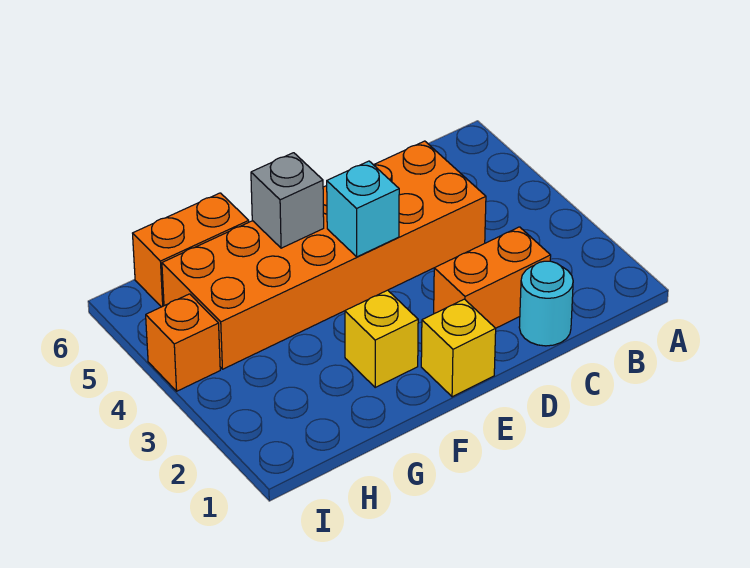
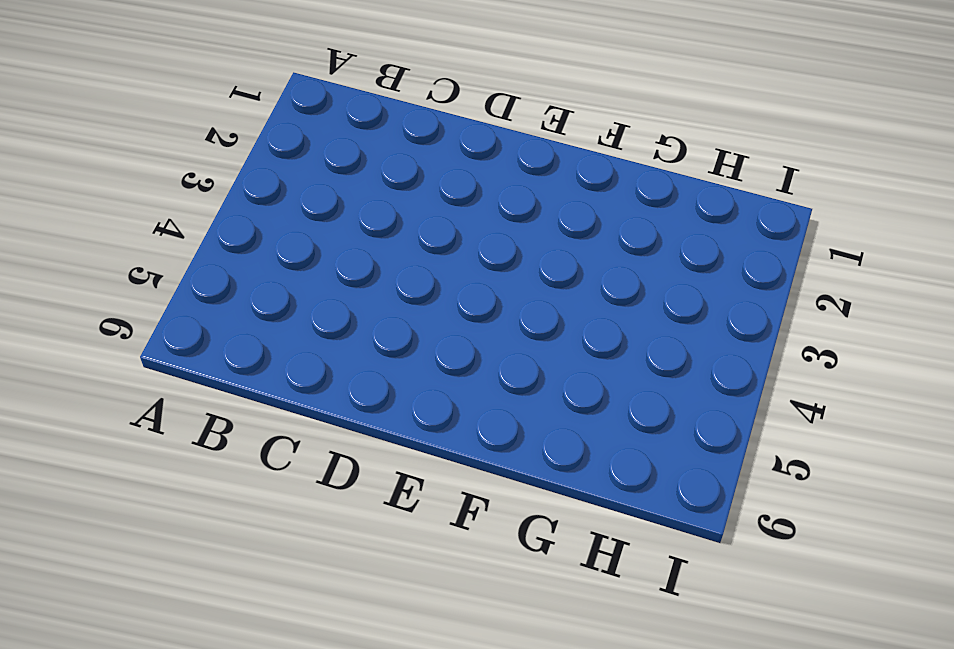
none -> cyan 1x1 round brick [519,261,573,346]
none -> orange 1x2 brick [434,227,551,328]

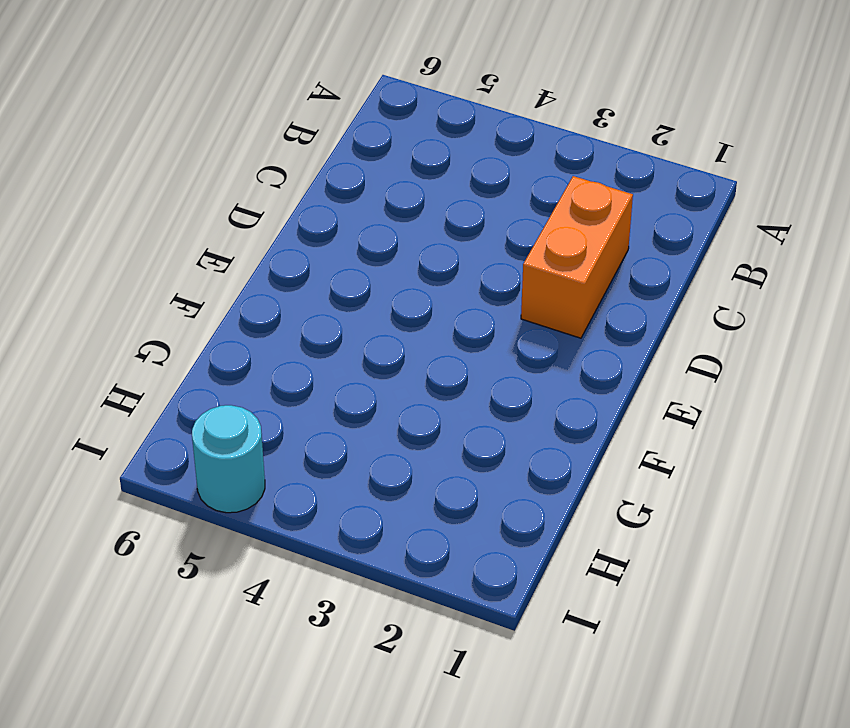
cyan 1x1 round brick [192,405,265,513] -> cyan 1x1 round brick moved to [519,261,573,346]
none -> orange 2x6 brick [162,141,486,369]
none -> yellow 1x1 brick [421,299,496,397]

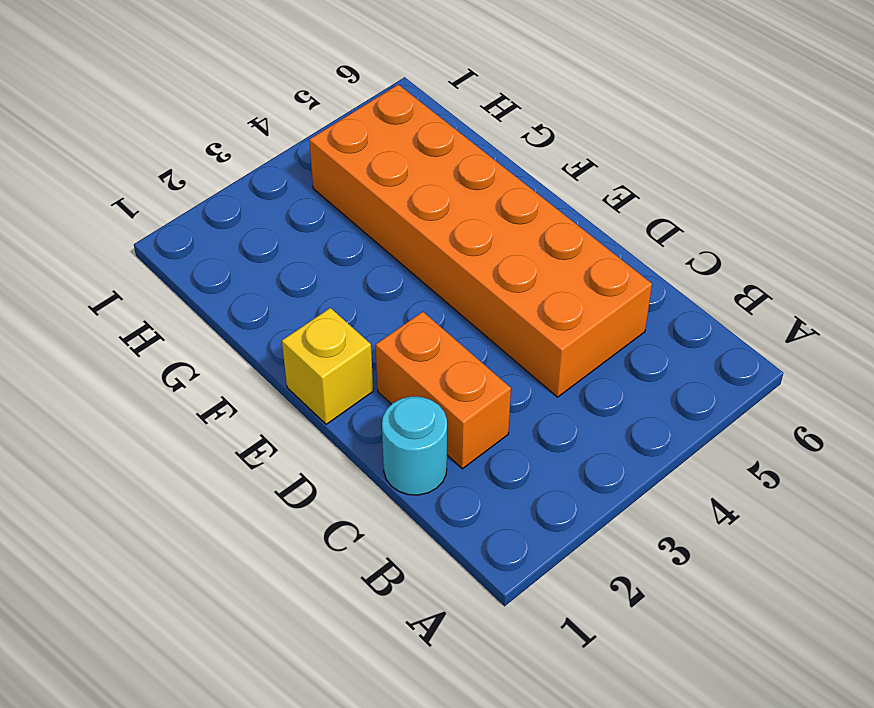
none -> yellow 1x1 brick [345,290,418,387]
none -> orange 1x2 brick [133,193,249,307]

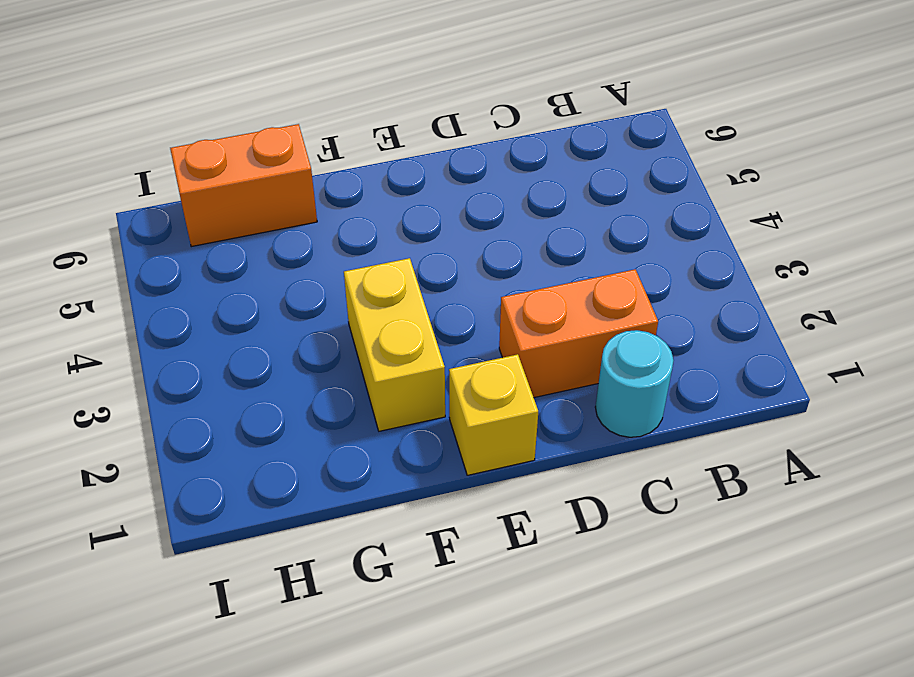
yellow 1x2 brick [344,258,445,431] -> yellow 1x1 brick [345,290,418,387]
none -> orange 2x6 brick [162,141,486,369]
none -> orange 1x1 brick [146,294,220,391]

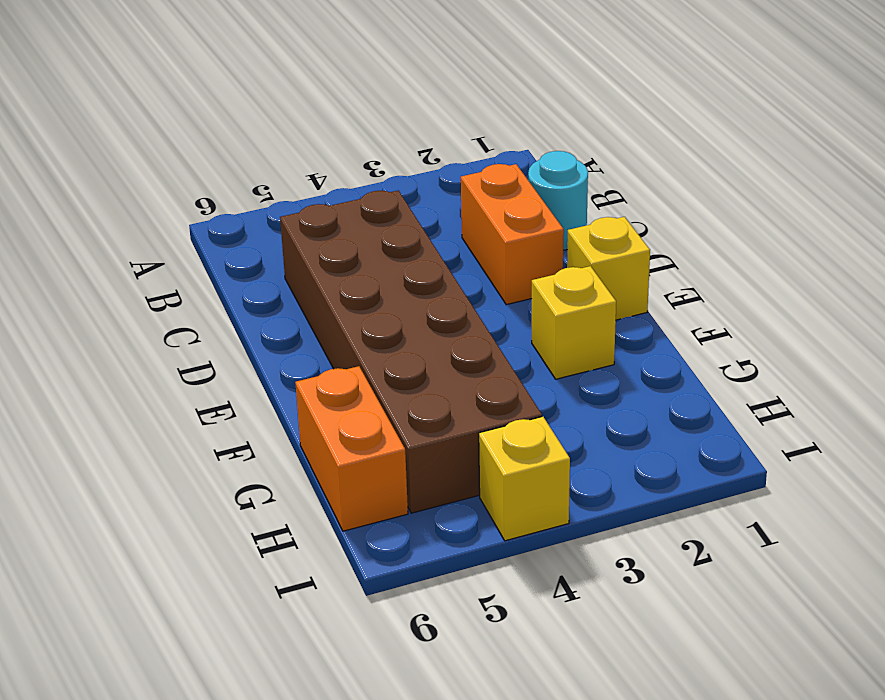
brown 2x6 brick [280,191,542,513] -> orange 2x6 brick [162,141,486,369]
yellow 1x1 brick [479,416,570,541] -> orange 1x1 brick [146,294,220,391]
none -> cyan 1x1 brick [327,161,399,257]
none -> grey 1x1 brick [251,153,324,248]

